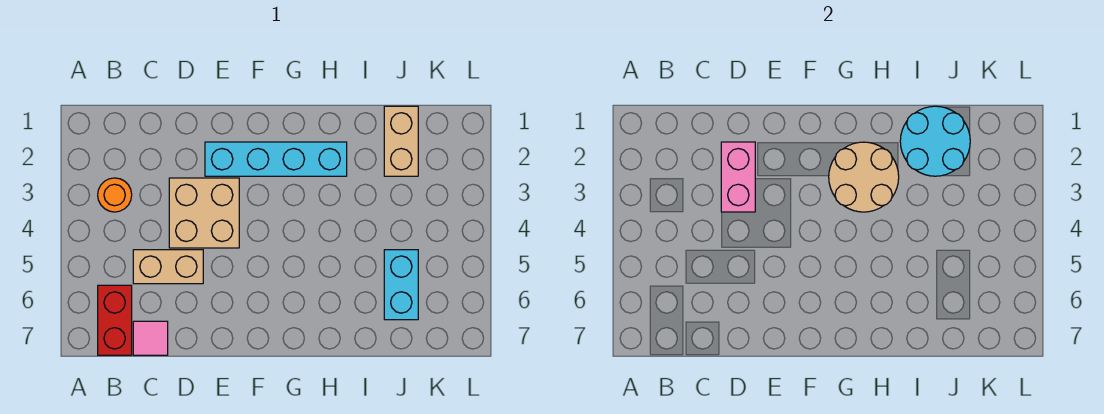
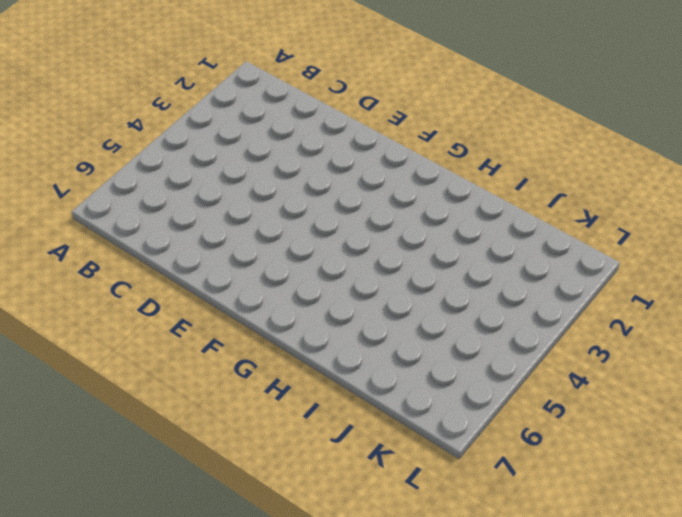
none -> orange 1x1 round brick [98,178,132,212]
none -> red 1x2 brick [98,285,132,355]

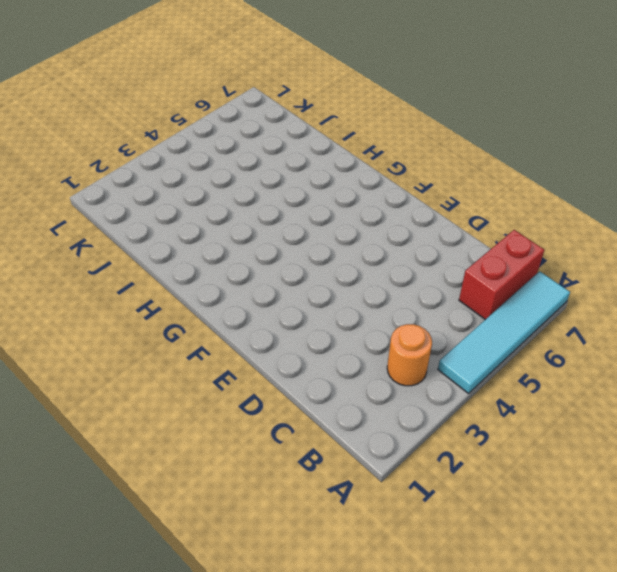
cyan 1x4 tile [438,271,570,393] -> none
none -> tan 1x2 brick [133,250,203,284]
none -> pink 1x1 tile [133,321,168,355]

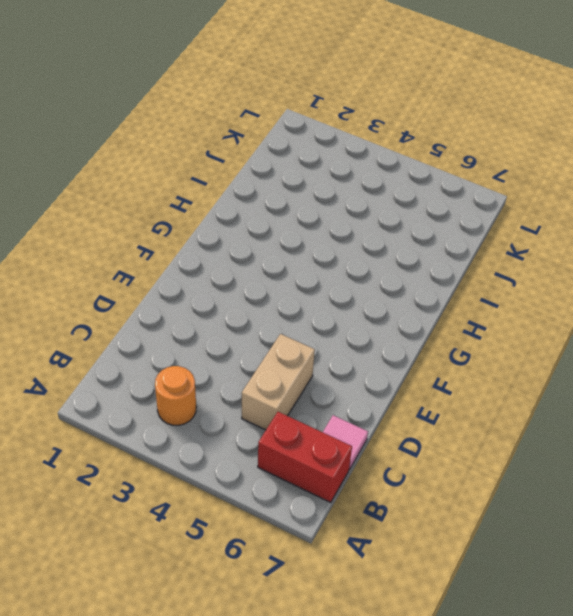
none -> tan 2x2 brick [169,178,239,248]
none -> cyan 1x4 brick [205,142,347,176]

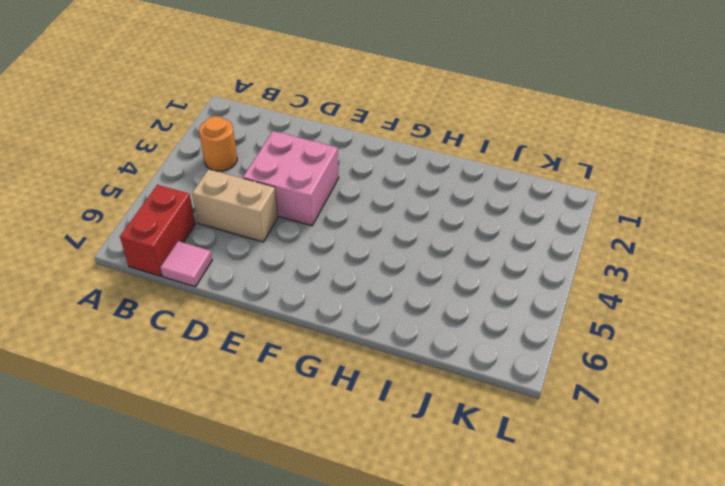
pink 2x2 brick [243,131,339,226] -> tan 2x2 brick [169,178,239,248]
none -> cyan 1x4 brick [205,142,347,176]
none -> tan 1x2 brick [384,106,418,176]

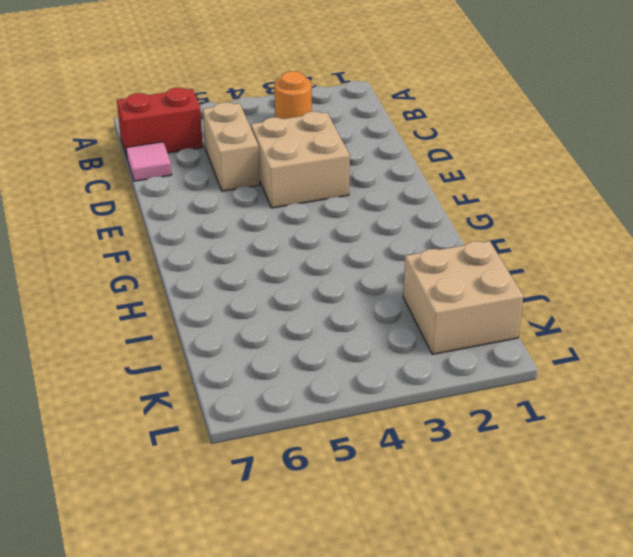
tan 2x2 brick [403,241,523,354] -> tan 1x2 brick [384,106,418,176]
none -> cyan 1x4 brick [205,142,347,176]
none -> cyan 1x2 brick [384,250,418,320]

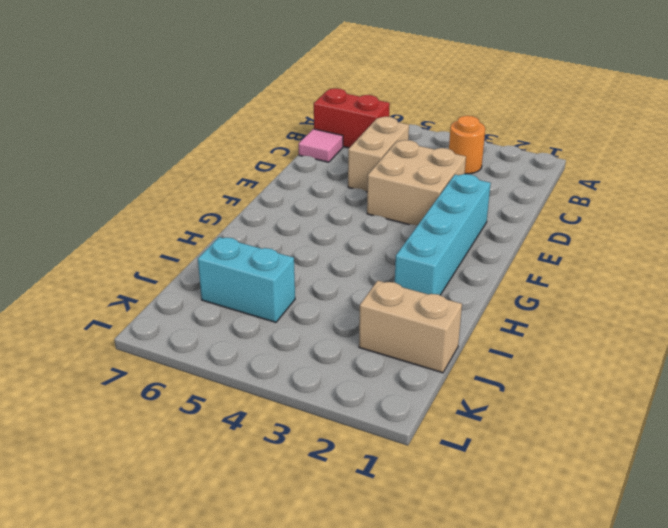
none -> pink 1x2 brick [721,142,755,212]
none -> tan 2x2 round brick [829,142,899,212]

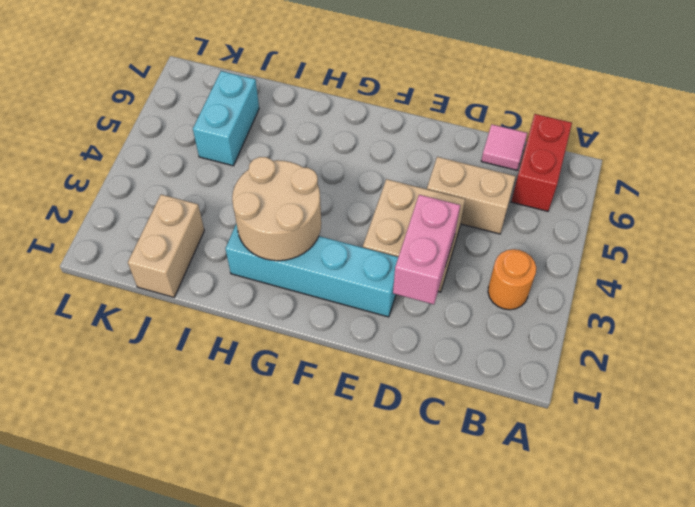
none -> cyan 2x2 round brick [900,106,970,176]

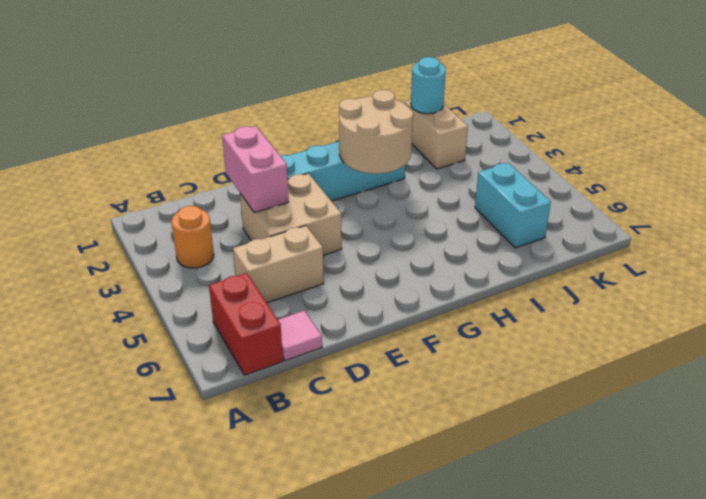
cyan 1x1 round brick [411,57,446,114] -> cyan 2x2 round brick [900,106,970,176]

